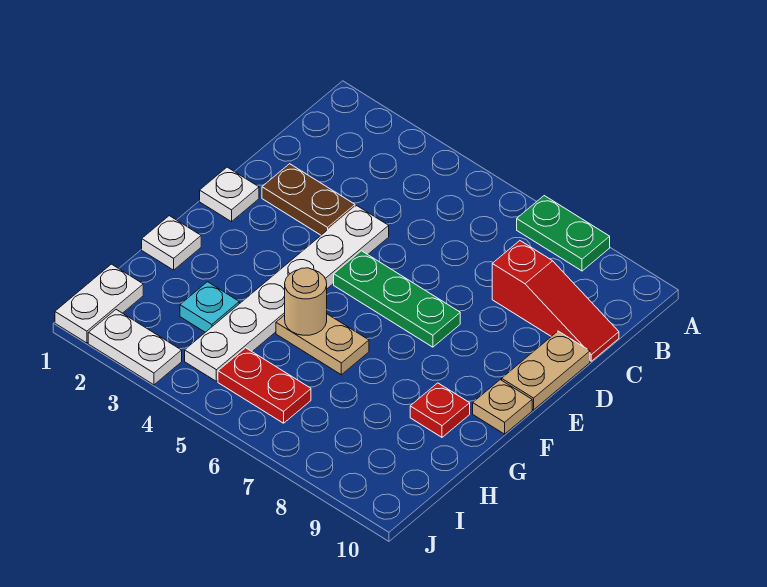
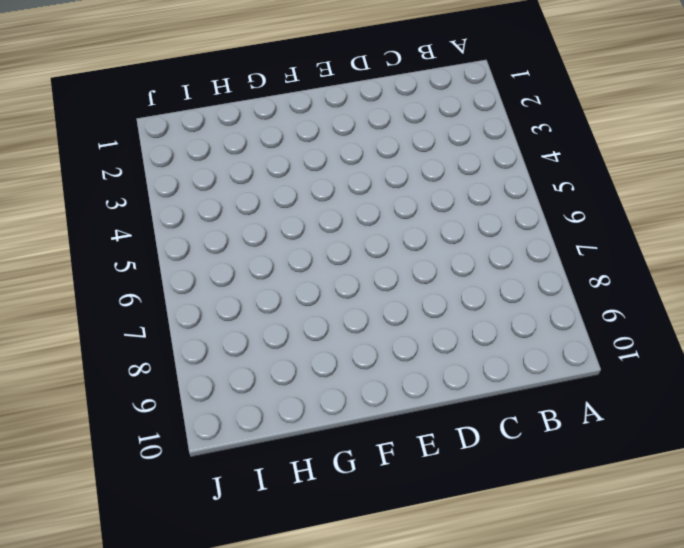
none -> green 1x2 plate [517,196,610,271]
none -> red 1x3 slope [492,241,619,361]
none -> brown 1x2 plate [262,164,355,235]

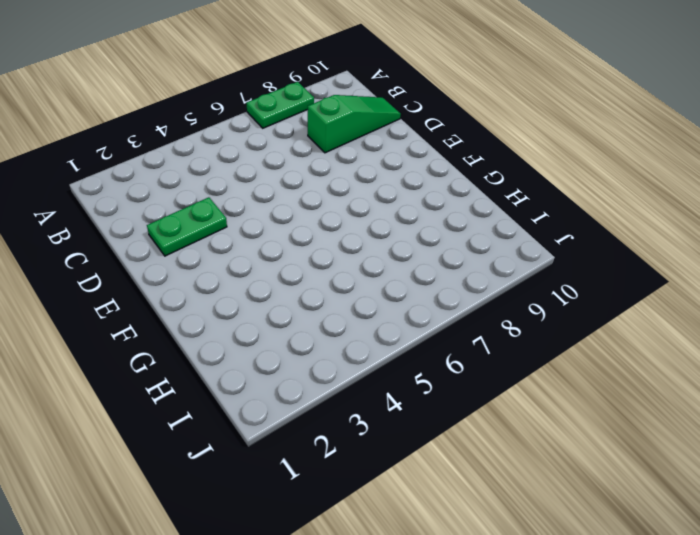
green 1x3 slope [308,95,401,153] -> red 1x3 slope [492,241,619,361]
green 1x2 plate [147,197,227,256] -> brown 1x2 plate [262,164,355,235]
none -> white 1x6 plate [185,206,389,381]
none -> tan 1x2 plate [502,331,590,410]
none -> white 1x1 plate [200,167,259,222]

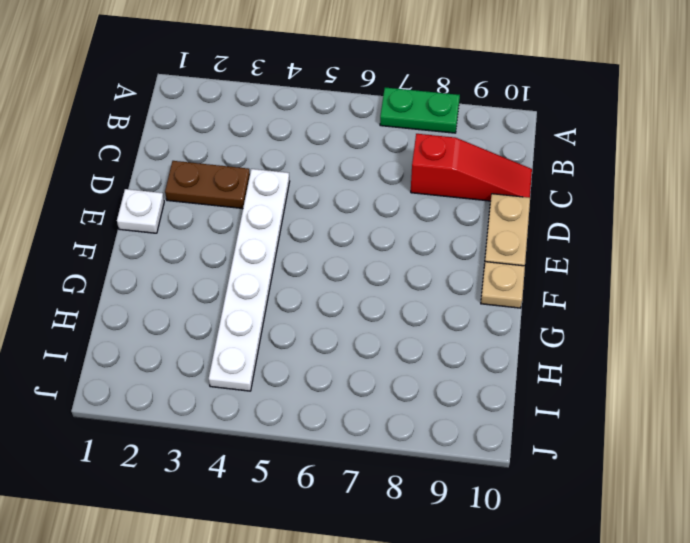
none -> green 1x3 plate [334,251,460,347]
none -> white 1x1 plate [142,216,201,270]
none -> tan 1x2 plate [276,314,369,375]

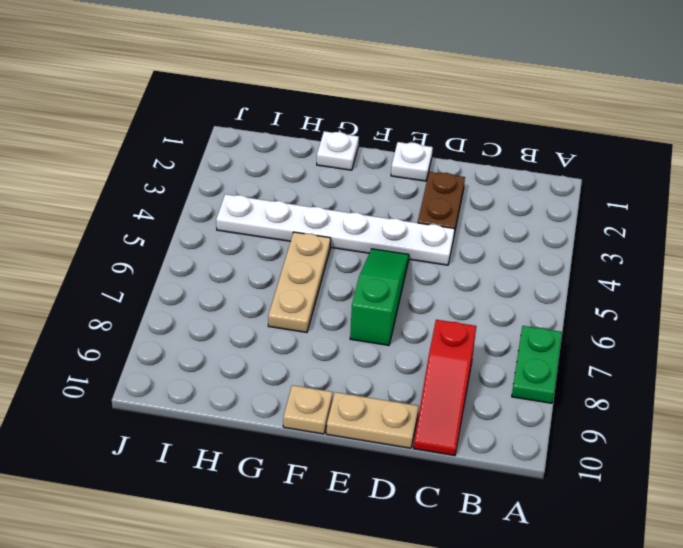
green 1x3 slope [350,249,409,345] -> green 1x3 plate [334,251,460,347]
tan 1x3 plate [268,232,331,333] -> tan 1x2 plate [276,314,369,375]
none -> red 1x1 plate [410,383,470,437]
none -> cyan 1x1 plate [180,282,239,332]
none -> white 1x2 plate [55,264,143,343]

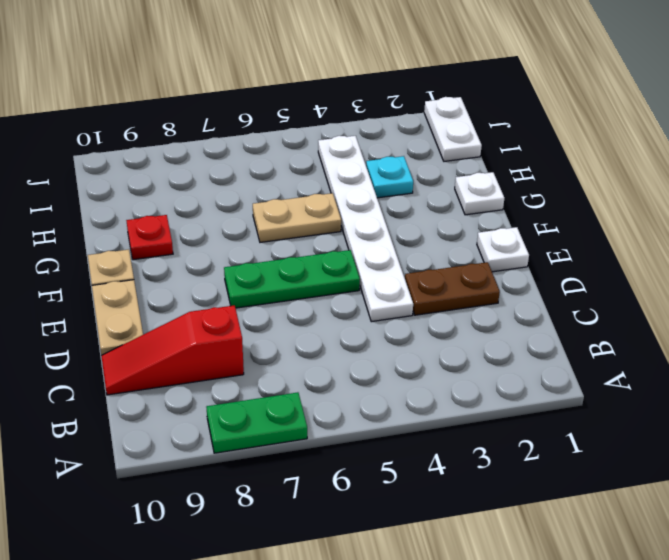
none -> red 1x2 plate [218,348,311,423]
none -> white 1x2 plate [88,310,182,385]
none -> tan 1x1 round brick [285,268,327,335]

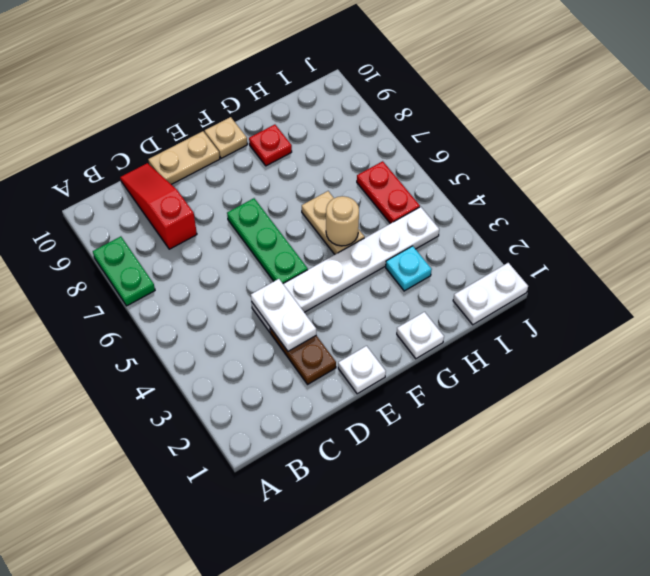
white 1x2 plate [251,279,316,351] -> white 1x2 plate moved to [88,310,182,385]

